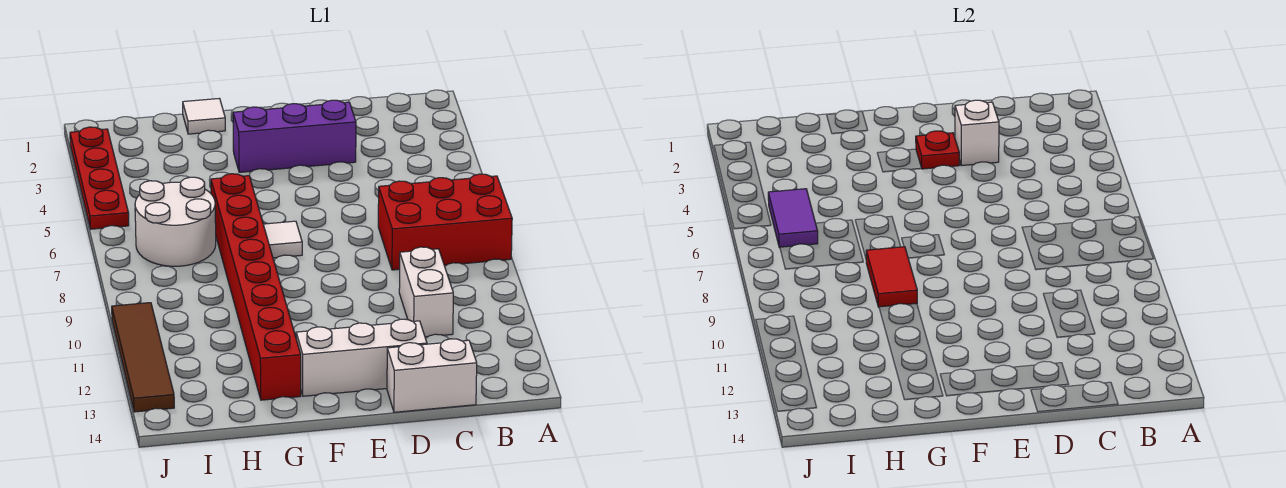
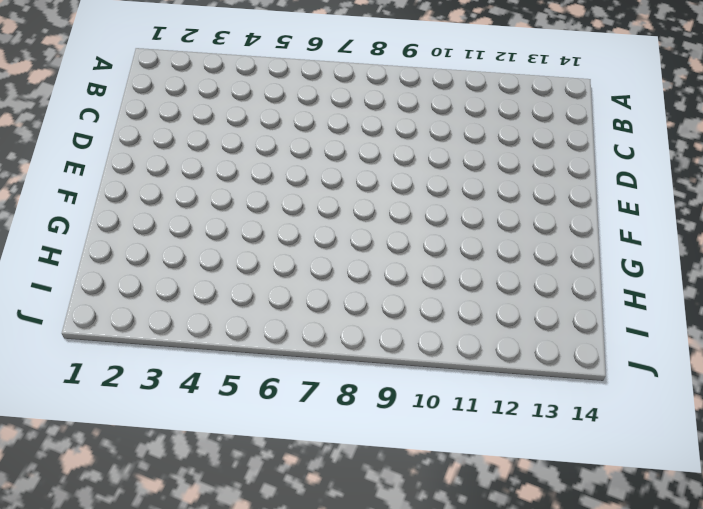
none -> red 2x3 brick [378,174,512,270]
none -> white 1x2 brick [399,247,453,337]
none -> white 1x2 brick [387,339,477,412]

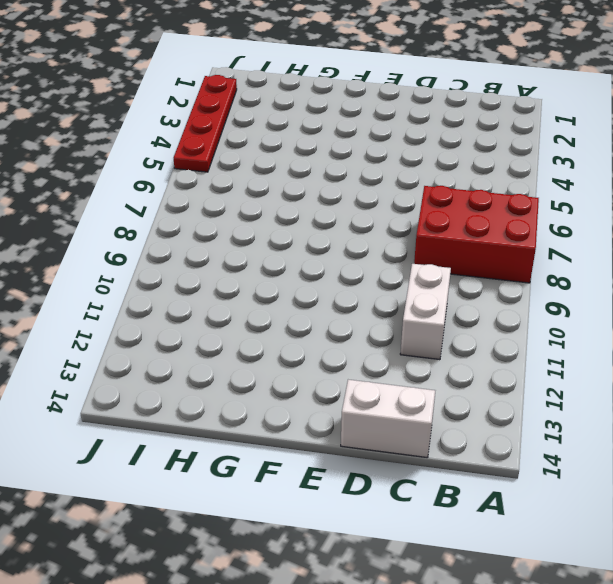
none -> purple 1x3 brick [233,100,356,172]
none -> white 1x3 brick [296,319,427,396]
none -> white 1x1 tile [263,221,302,258]

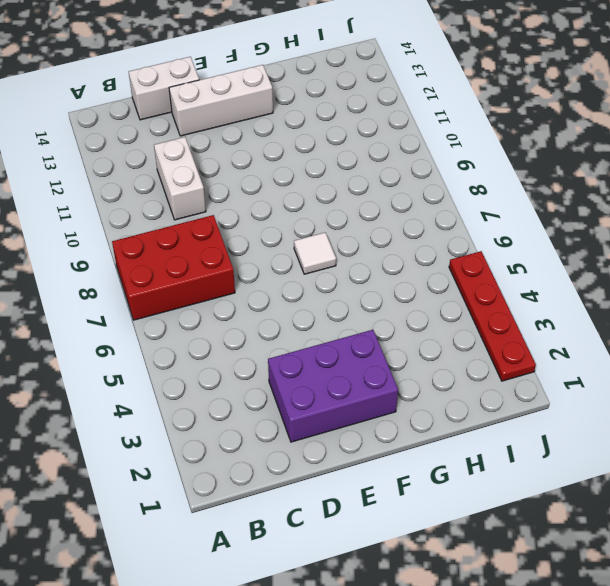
purple 2x3 brick [268,330,398,442] -> purple 1x3 brick [233,100,356,172]
none -> white 1x1 tile [183,98,225,134]
none -> red 1x8 brick [211,174,301,400]
none -> white 2x2 round brick [135,177,216,266]

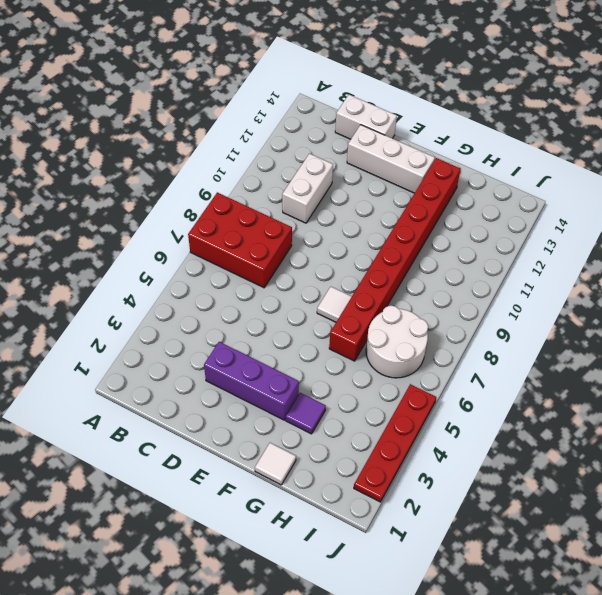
purple 1x1 tile [286,393,326,434] -> none
none -> brown 1x4 tile [112,303,174,412]
none -> white 1x1 brick [955,100,999,166]
none -> red 1x1 plate [916,131,959,169]

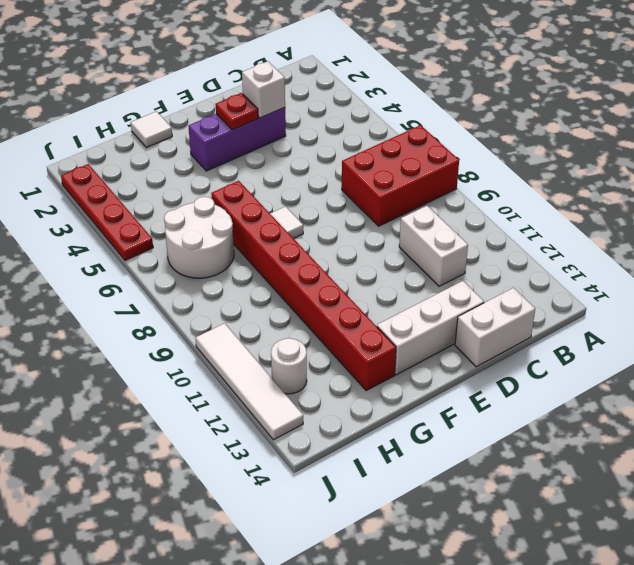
white 1x1 round brick [271,338,307,394] -> none
white 1x4 tile [195,323,303,440] -> brown 1x4 tile [112,303,174,412]
none -> red 1x2 tile [866,247,917,307]
none -> purple 1x2 tile [768,189,818,248]

